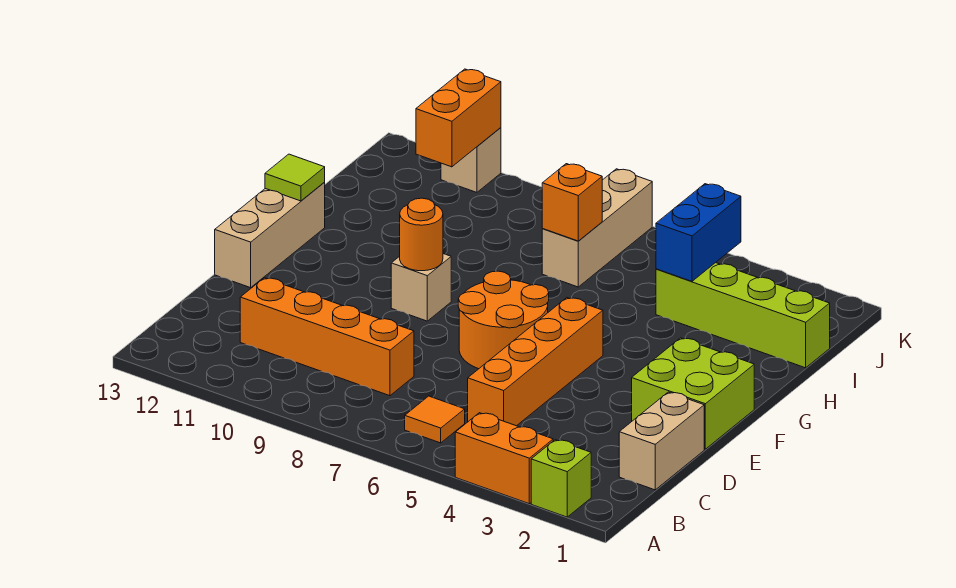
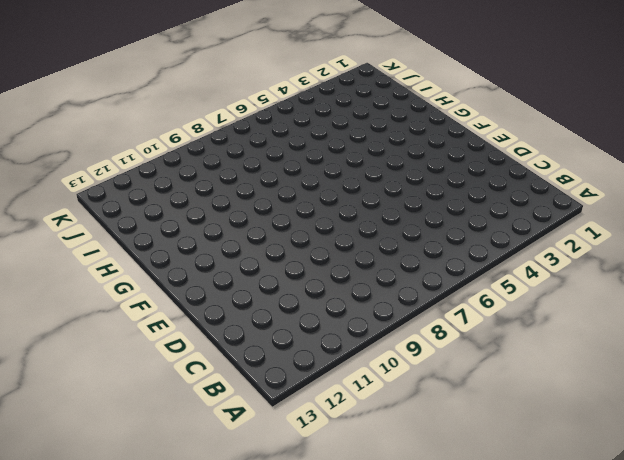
none -> lime 1x1 brick [531,440,591,517]
none -> orange 1x2 brick [455,413,553,504]
none -> orange 1x1 tile [405,396,465,443]

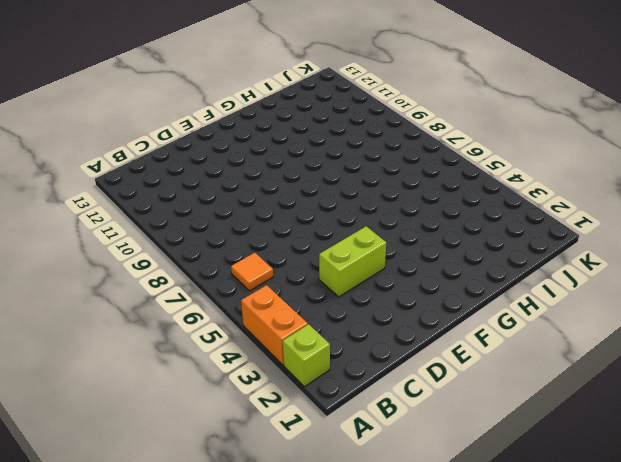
lime 1x2 brick [319,226,386,297] -> none
none -> tan 1x2 brick [619,392,704,490]
none -> orange 1x4 brick [468,298,603,426]
none -> orange 1x4 brick [240,278,414,396]

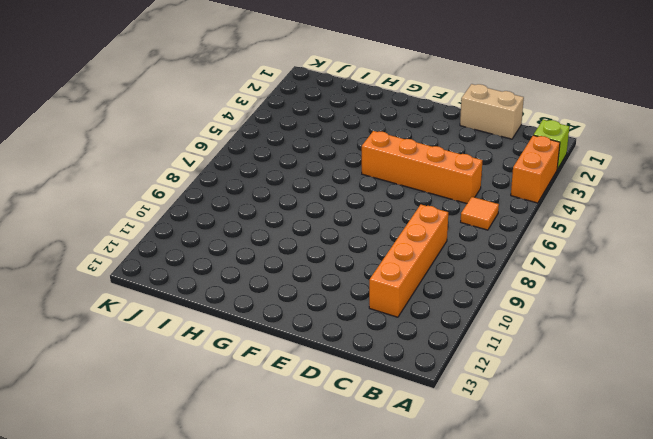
none -> lime 2x2 brick [632,338,754,449]
none -> orange 2x2 round brick [458,271,549,369]
none -> tan 1x3 brick [215,182,325,288]

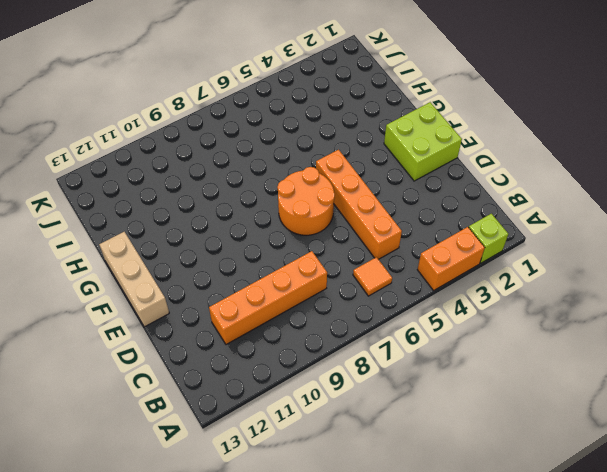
none -> tan 1x2 brick [619,392,704,490]
none -> tan 1x1 brick [391,254,451,321]
none -> lime 1x4 brick [656,263,830,368]

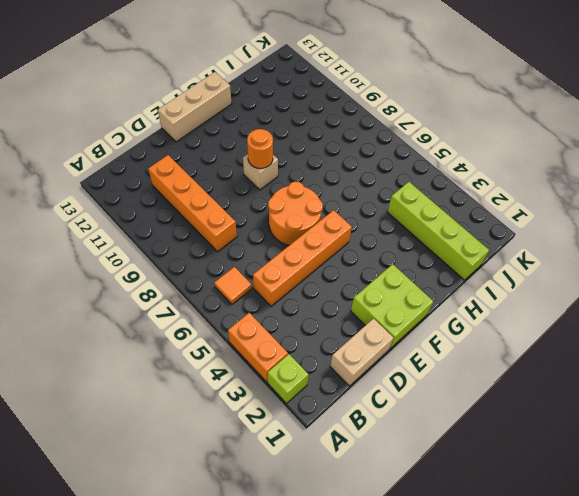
none -> tan 1x3 brick [542,169,652,287]
none -> tan 1x1 brick [441,128,501,192]
none -> lime 1x1 tile [265,154,325,201]

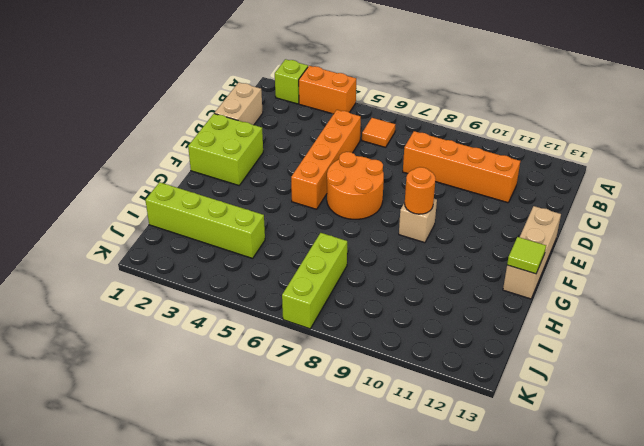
lime 1x3 brick [282,233,347,329] -> tan 1x3 brick [542,169,652,287]
none -> tan 1x1 brick [441,128,501,192]
none -> blue 1x2 brick [656,184,741,281]
none -> orange 1x1 brick [542,164,602,241]

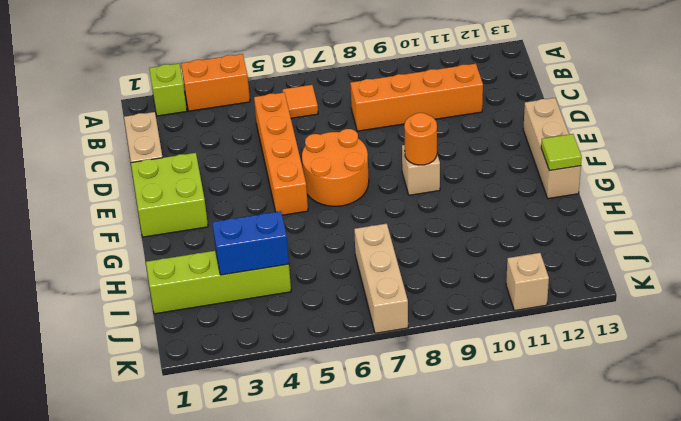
blue 1x2 brick [212,211,289,275] -> blue 1x2 brick turned to [656,184,741,281]
none -> orange 1x1 brick [542,164,602,241]
none -> orange 1x2 brick [416,69,501,167]

